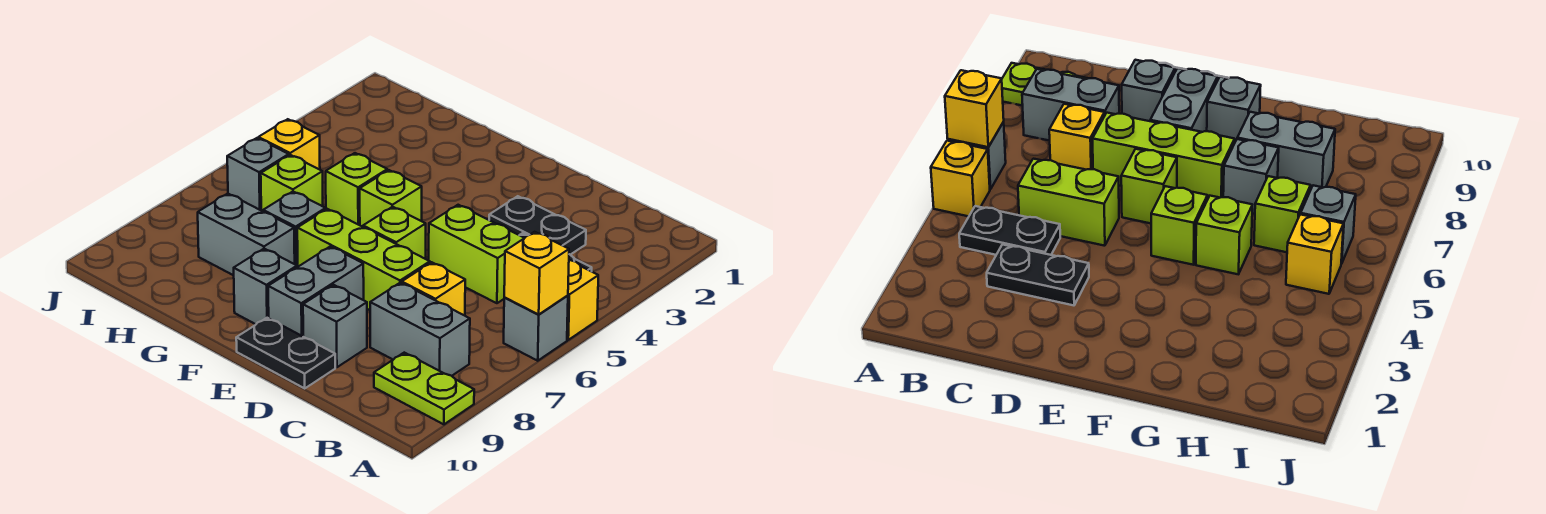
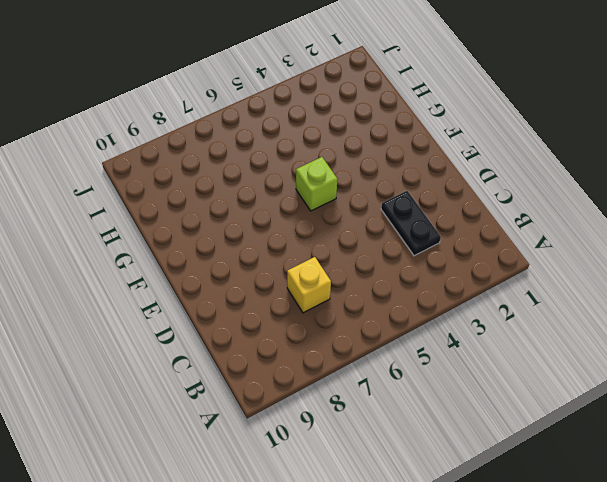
none -> yellow 1x1 brick [567,260,598,340]
none -> grey 1x1 brick [504,295,568,361]
none -> lime 1x2 plate [374,353,474,424]

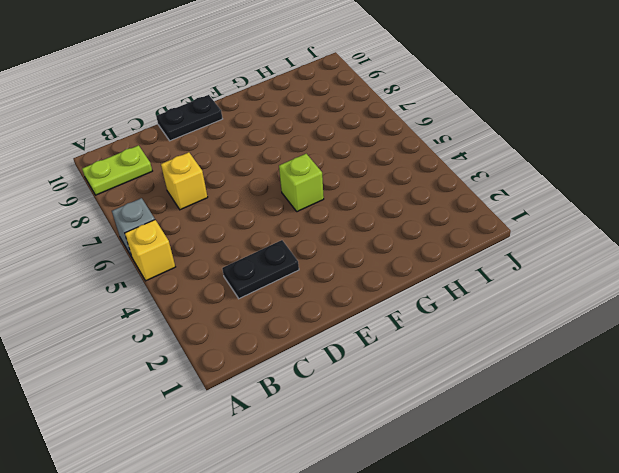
none -> black 1x2 plate [959,206,1060,255]
none -> grey 1x2 brick [370,283,470,376]
none -> lime 1x2 brick [429,205,524,303]

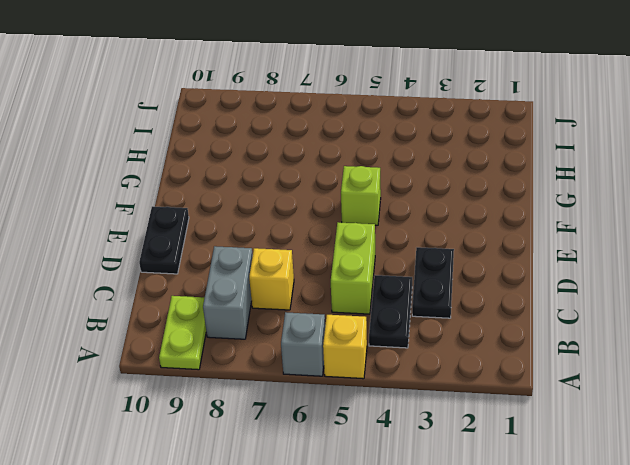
none -> lime 1x3 brick [297,209,430,310]
none -> grey 1x1 brick [303,285,367,367]
none -> lime 1x1 brick [363,207,426,259]

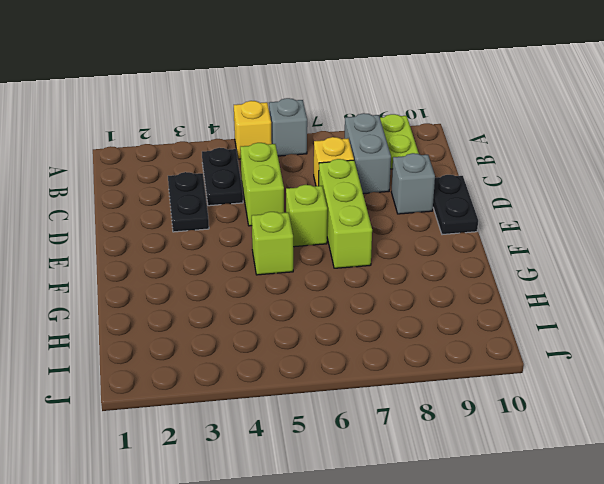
none -> grey 1x2 brick [268,246,364,336]
none -> grey 1x1 brick [234,249,297,324]
none -> lime 1x1 brick [326,153,387,225]

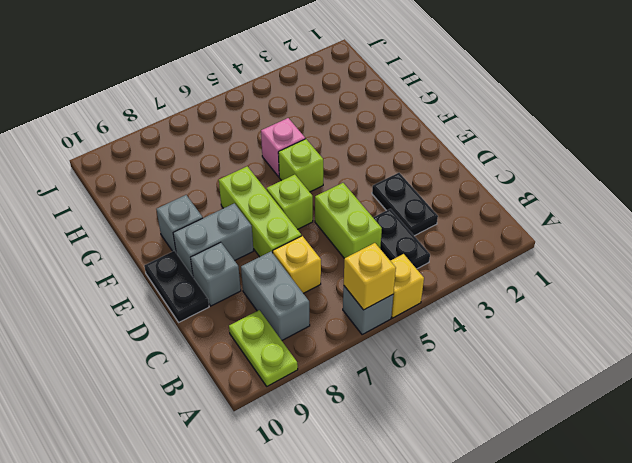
pink 1x1 brick [261,118,305,177] -> lime 1x1 brick [326,153,387,225]
none -> grey 1x1 brick [263,192,326,267]
none -> grey 1x2 brick [198,194,295,275]
none -> lime 1x1 brick [261,155,323,211]

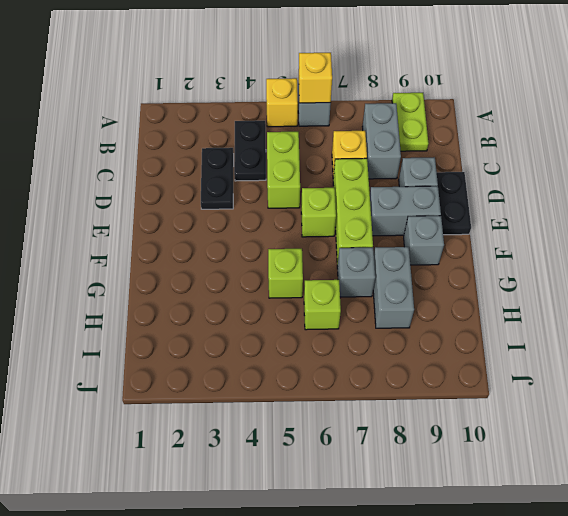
none -> lime 1x1 brick [360,170,422,227]
none -> yellow 1x1 brick [258,119,320,170]
none -> grey 1x1 brick [227,138,289,210]

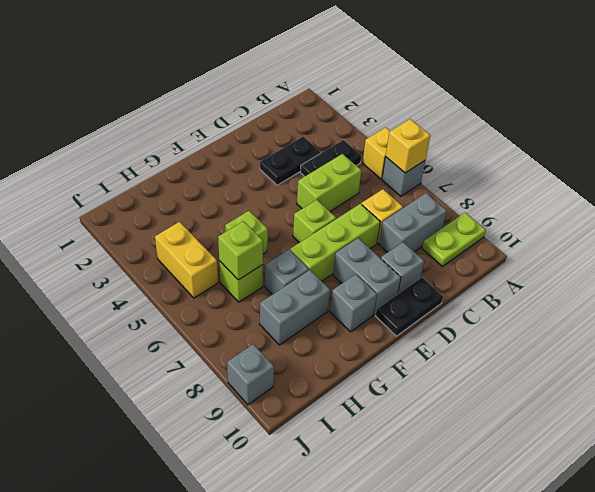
lime 1x1 brick [218,221,263,280] -> lime 1x1 brick moved to [360,170,422,227]
yellow 1x2 brick [155,222,218,298] -> yellow 1x1 brick [258,119,320,170]
grey 1x1 brick [227,344,274,405] -> grey 1x1 brick moved to [227,138,289,210]

